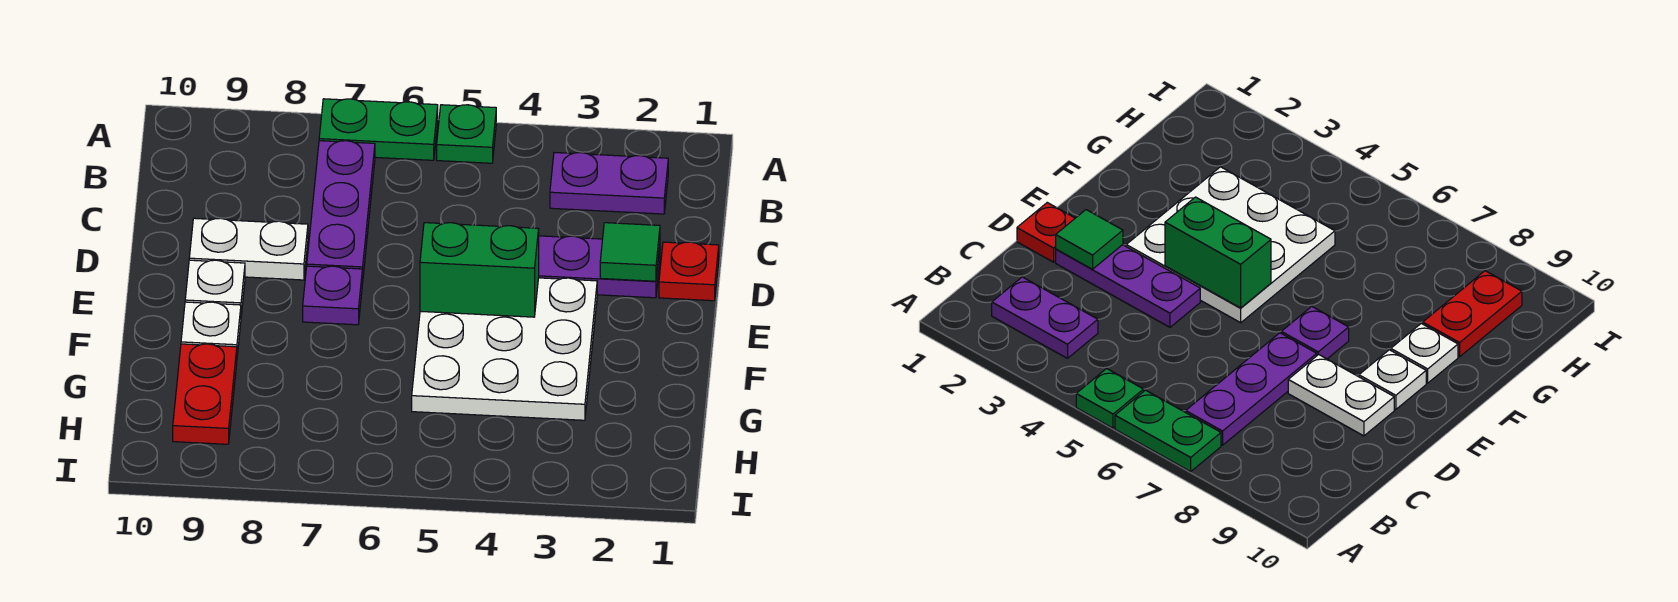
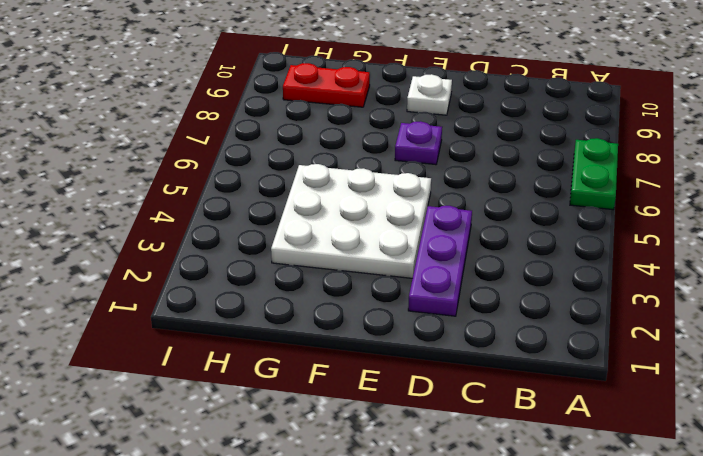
none -> green 1x1 plate [437,105,496,163]
none -> purple 1x2 plate [550,153,668,214]
none -> purple 1x3 plate [307,141,375,283]

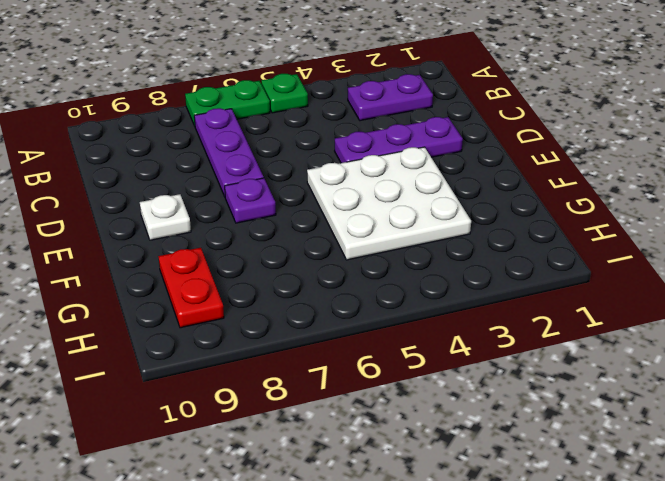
none -> red 1x1 plate [659,242,719,301]
none -> white 1x2 plate [189,218,308,280]
none -> white 1x1 plate [181,302,241,356]

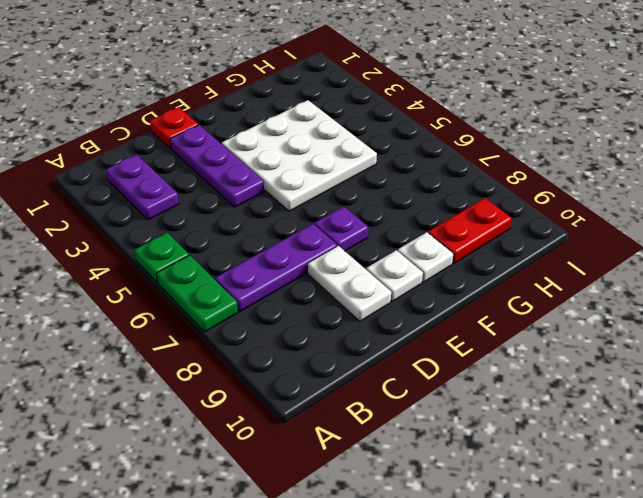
none -> green 1x1 tile [600,223,660,281]
none -> green 1x2 brick [420,223,539,317]

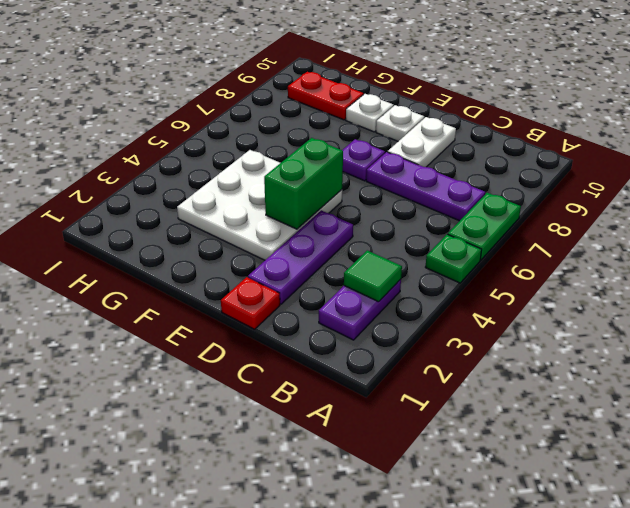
green 1x1 tile [344,251,402,302] -> green 1x1 tile moved to [600,223,660,281]

